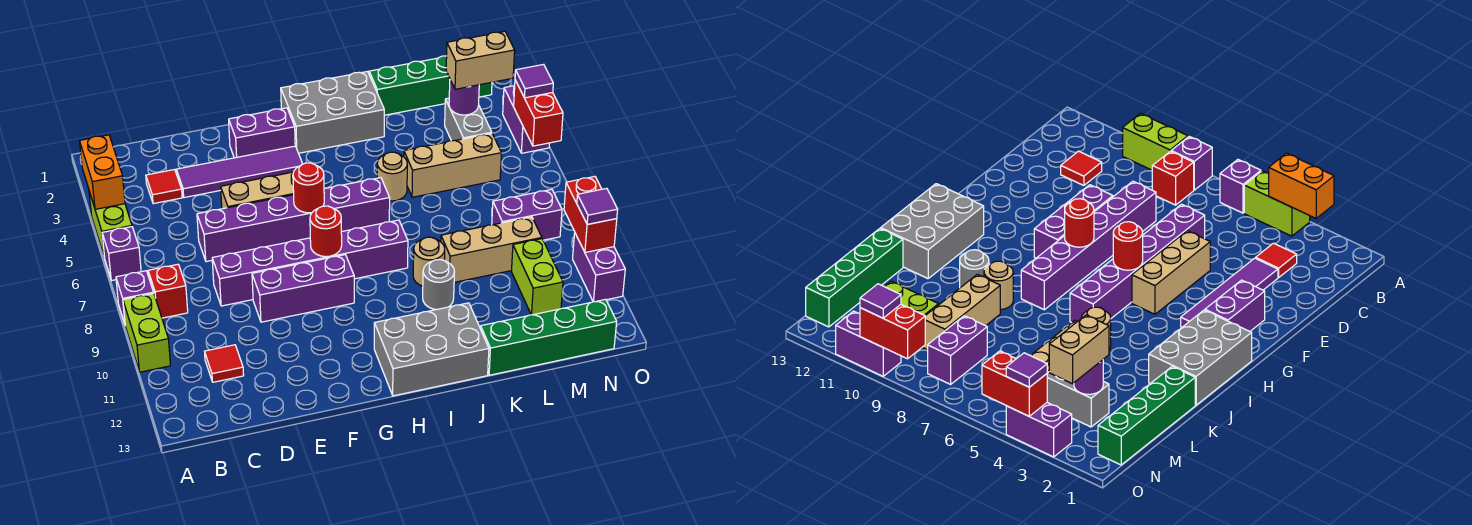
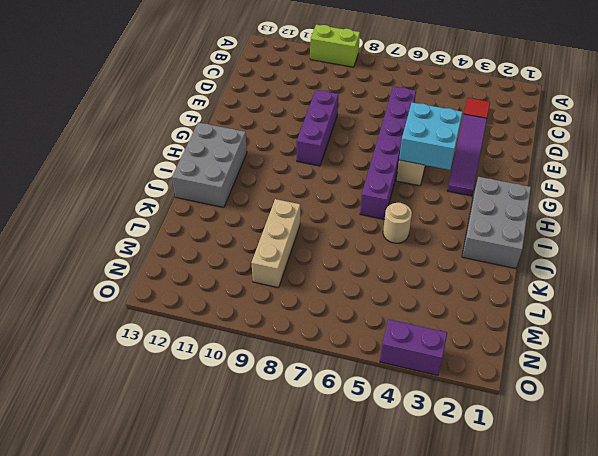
cyan 2x2 brick [399,102,462,170] -> none
none -> lime 1x2 brick [89,192,132,258]
none -> purple 1x1 brick [102,227,141,281]
none -> purple 1x1 brick [116,271,154,324]
none -> red 1x1 brick [148,264,188,318]

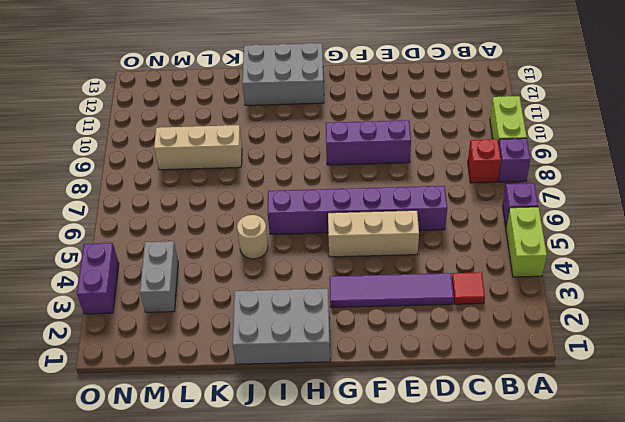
none -> red 1x1 tile [204,345,244,382]
none -> purple 1x6 brick [212,220,408,306]
none -> purple 1x2 brick [229,108,295,158]
none -> tan 1x1 round brick [413,237,445,286]

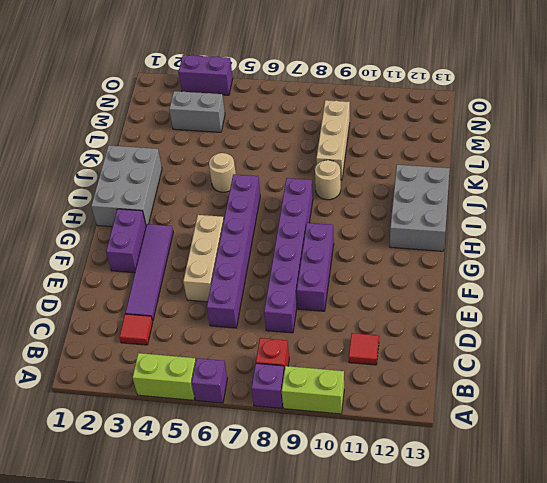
none -> grey 1x1 round brick [423,260,454,310]
none -> green 1x4 brick [369,56,492,115]
none -> tan 1x3 brick [404,133,501,197]
none -> green 1x4 brick [480,299,617,375]

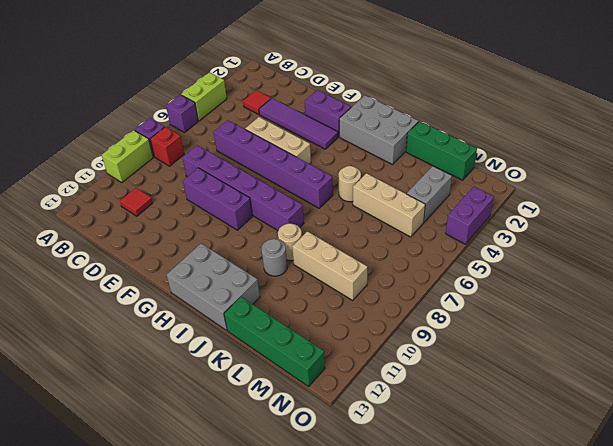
green 1x3 brick [406,121,477,180] -> green 1x4 brick [369,56,492,115]
none -> purple 1x2 brick [492,189,562,240]
none -> lime 1x2 brick [511,239,563,315]
none -> purple 1x2 brick [573,233,625,302]
none -> orange 1x2 brick [80,135,125,209]

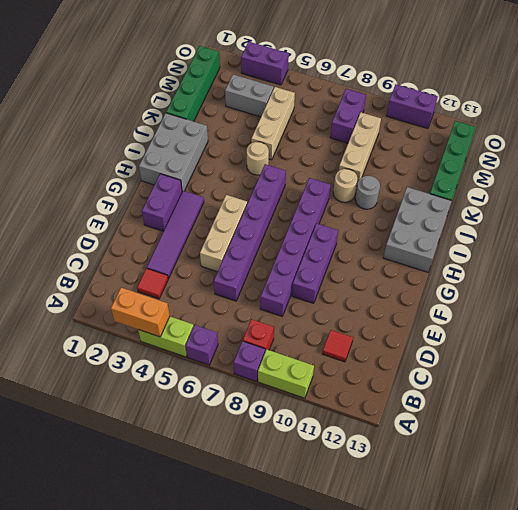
none -> lime 1x2 brick [511,239,563,315]
none -> red 1x1 round brick [293,163,324,213]
none -> red 1x1 round brick [310,206,342,257]
none -> purple 1x1 round brick [449,80,479,115]

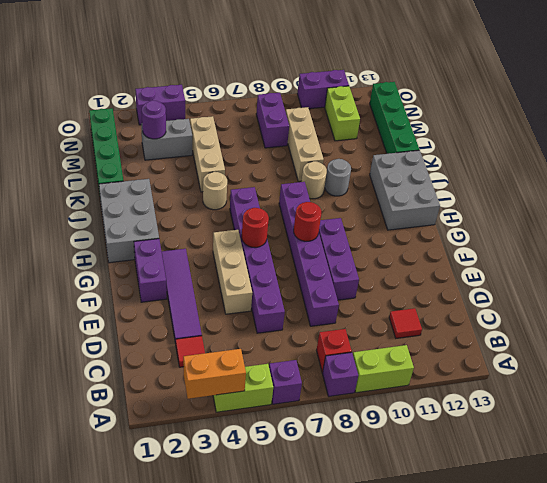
lime 1x2 brick [325,86,360,141] -> lime 1x2 brick turned to [511,239,563,315]
none -> red 1x2 brick [514,80,563,146]
none -> red 1x2 brick [564,177,617,252]
none -> tan 1x2 brick [446,31,515,89]
none -> purple 1x1 tile [515,64,553,98]

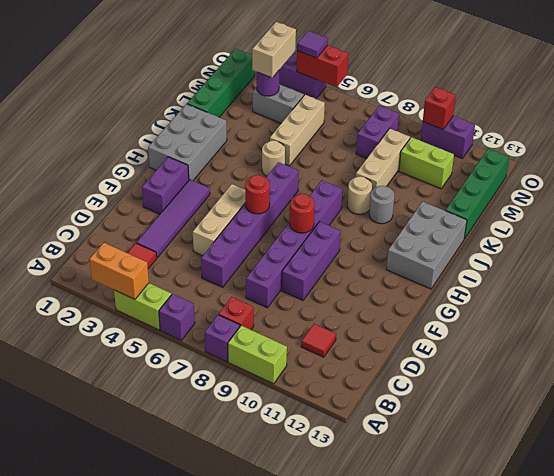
red 1x1 brick [423,87,456,129] -> red 1x2 brick [564,177,617,252]
none -> purple 1x1 tile [577,188,618,224]

